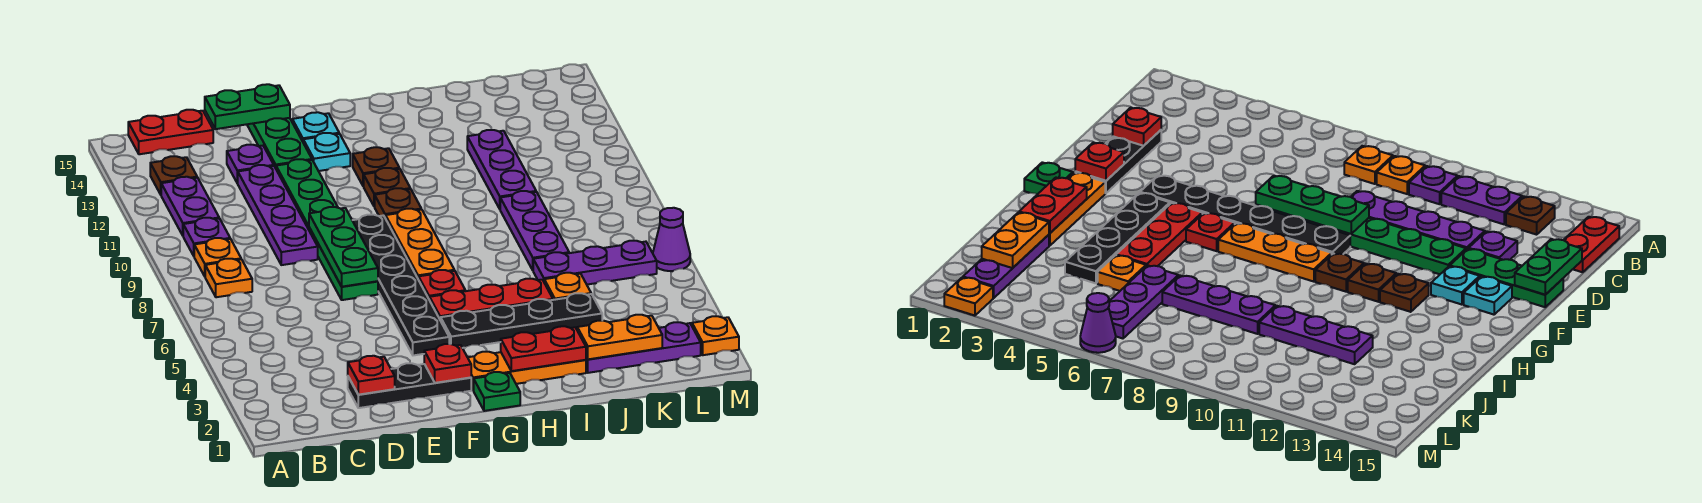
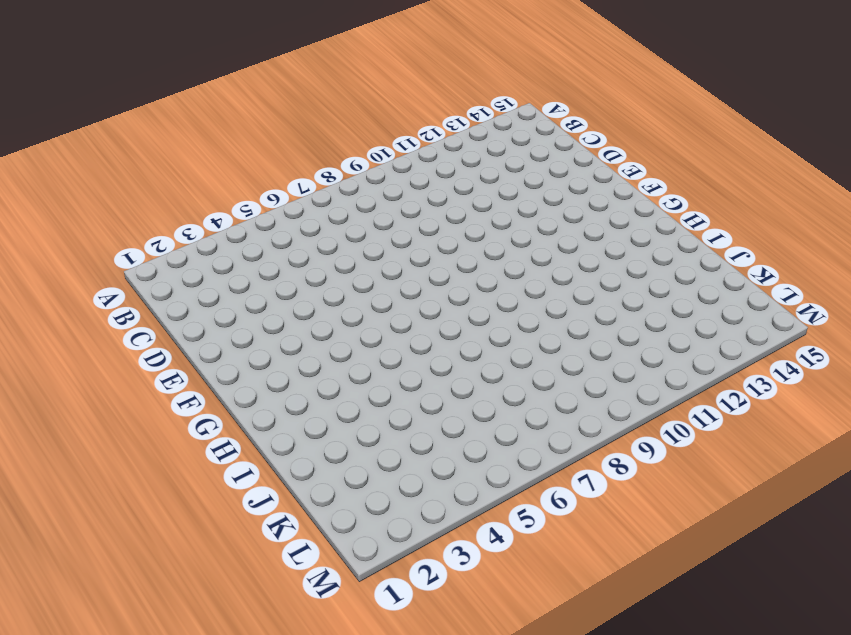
none -> orange 1x1 plate [205,259,252,297]
none -> orange 1x1 plate [194,238,241,276]
none -> purple 1x1 plate [183,218,230,256]
none -> purple 1x2 plate [161,177,219,235]

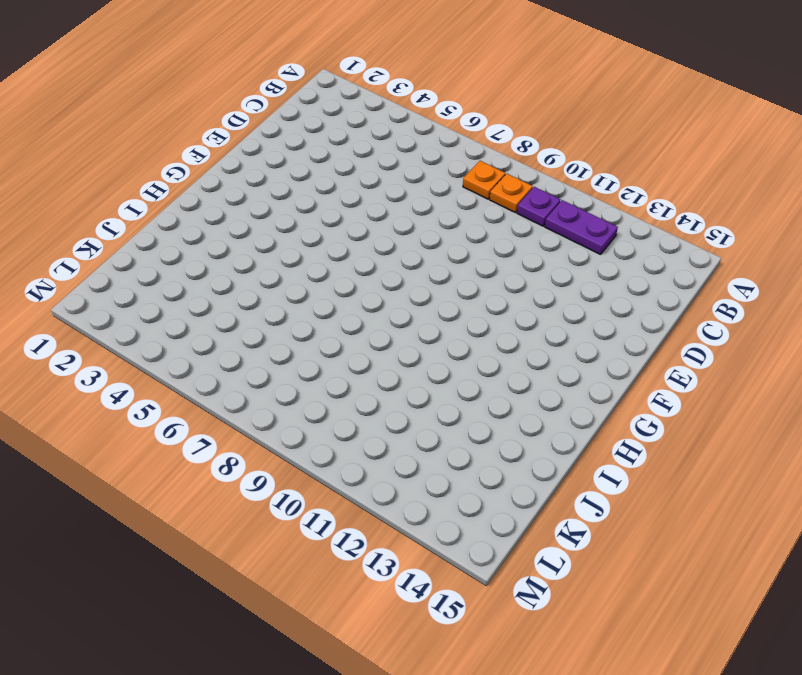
none -> brown 1x1 plate [150,156,197,194]
none -> red 1x2 plate [128,110,213,154]
none -> black 1x3 plate [348,363,471,408]
none -> purple 1x4 plate [237,165,318,265]

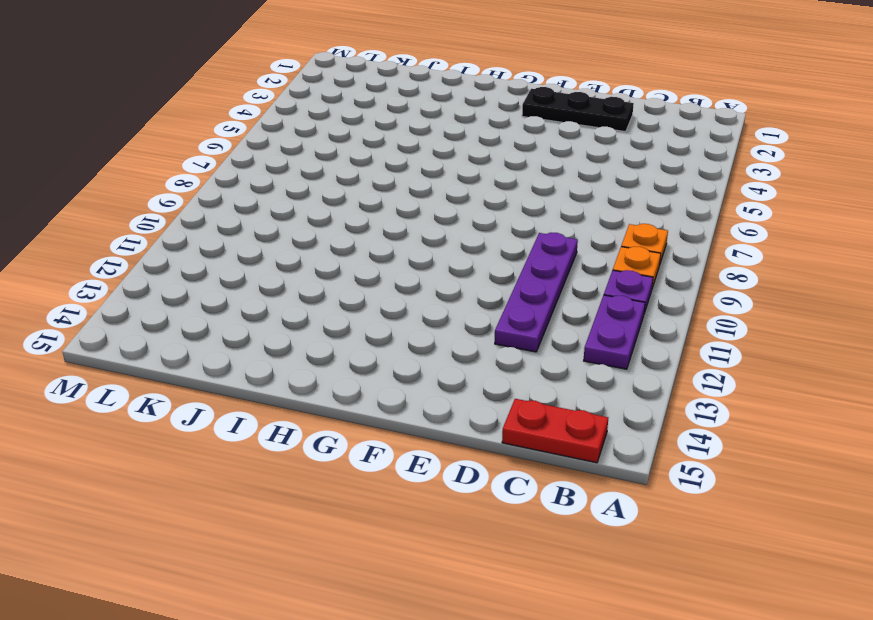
none -> brown 1x1 plate [150,156,197,194]
none -> purple 1x1 plate [227,145,274,183]
none -> green 1x6 plate [276,159,378,300]
none -> green 1x3 plate [247,118,312,168]

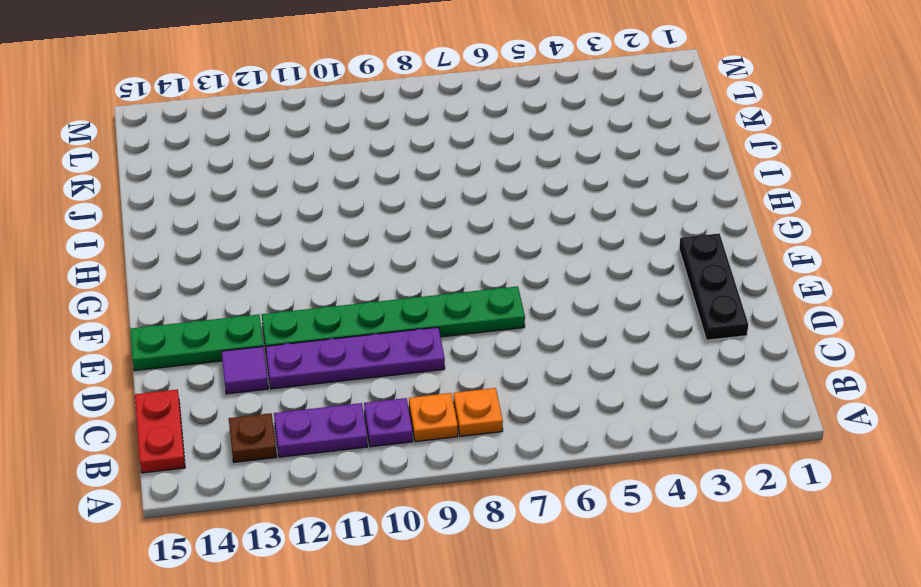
purple 1x1 tile [221,347,268,394] -> purple 1x1 plate [227,145,274,183]
none -> black 1x6 plate [352,215,449,355]
none -> cyan 1x1 plate [303,133,350,171]
none -> cyan 1x1 plate [292,112,339,141]
none -> green 1x1 plate [474,372,520,411]

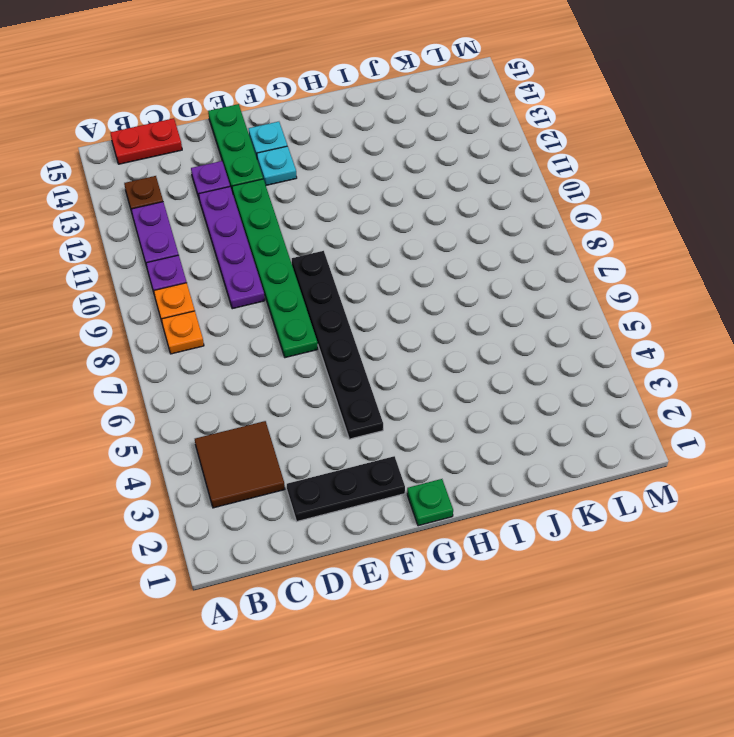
brown 2x2 tile [195,421,285,508] -> none
none -> orange 1x3 plate [468,352,586,390]
none -> black 1x4 plate [441,293,602,348]
none -> red 1x3 plate [430,279,553,321]
none -> red 1x1 plate [419,270,465,300]

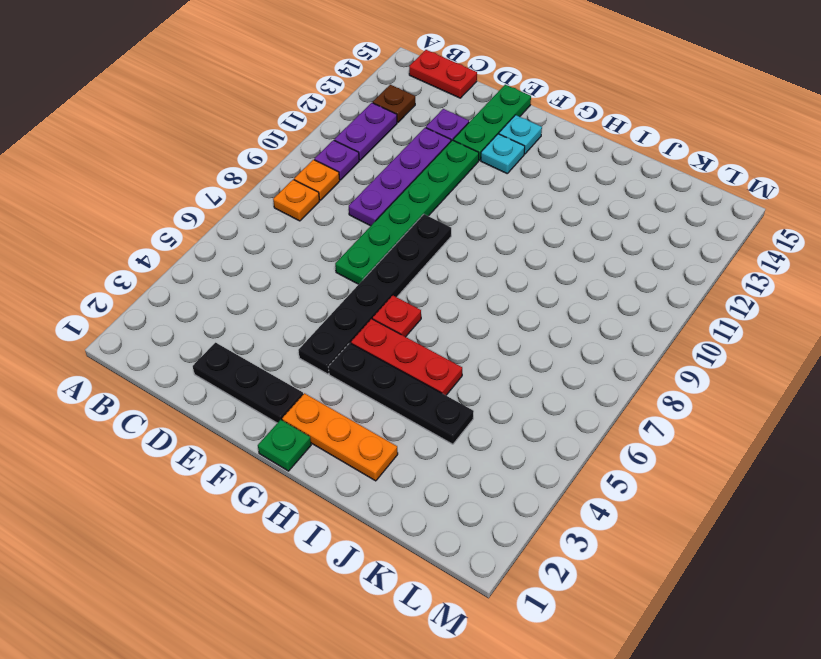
none -> orange 1x3 plate [386,209,454,280]
none -> brown 1x1 plate [375,188,421,218]
none -> brown 1x1 plate [364,168,410,207]
none -> brown 1x1 plate [353,147,399,186]

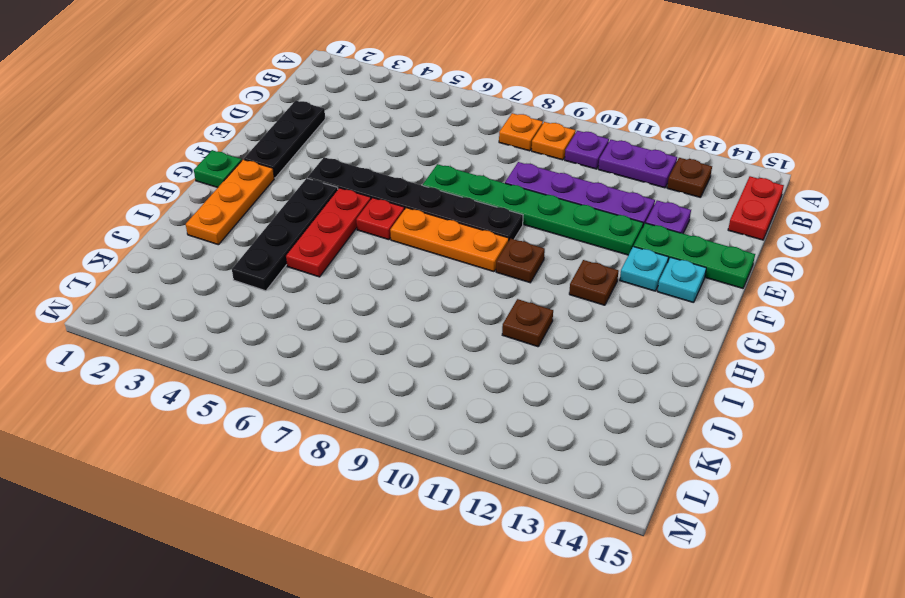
brown 1x1 plate [502,299,553,347] -> brown 1x1 plate moved to [364,168,410,207]
none -> purple 1x3 plate [586,322,701,373]
none -> orange 1x1 plate [544,273,591,300]
none -> purple 1x3 plate [533,241,657,285]
none -> purple 1x3 plate [500,191,569,270]

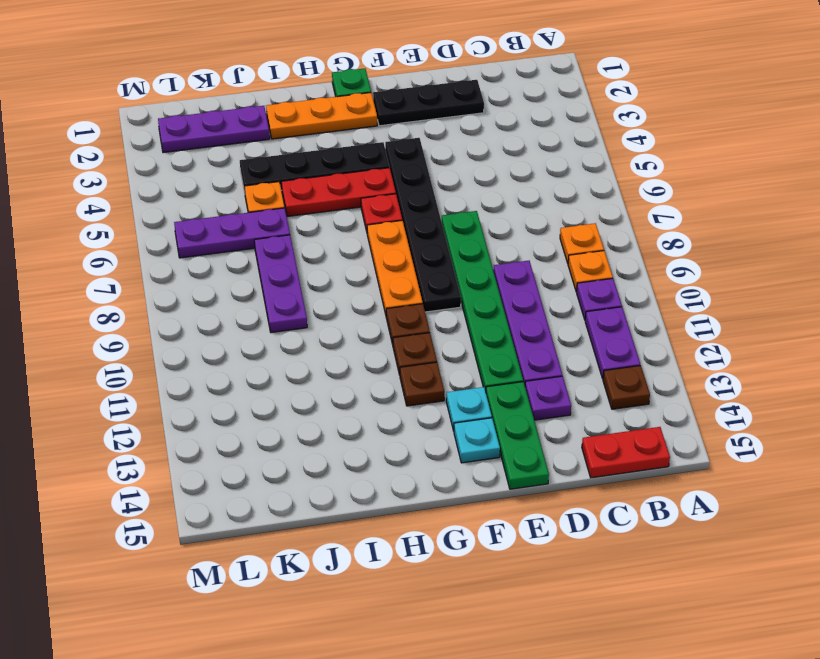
none -> purple 1x3 plate [467,130,536,209]
none -> orange 1x1 plate [692,316,739,355]
none -> purple 1x1 cone [653,208,690,271]
none -> red 1x1 plate [348,356,395,395]

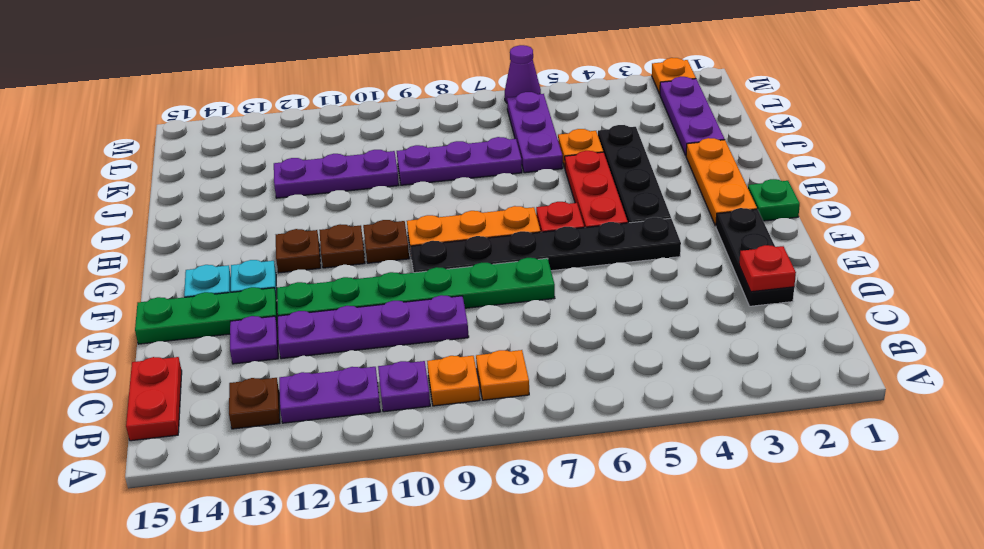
none -> green 1x2 plate [205,84,290,129]
none -> green 1x3 plate [309,207,378,287]
none -> red 1x1 plate [424,344,471,383]
none -> red 1x2 plate [501,326,586,371]

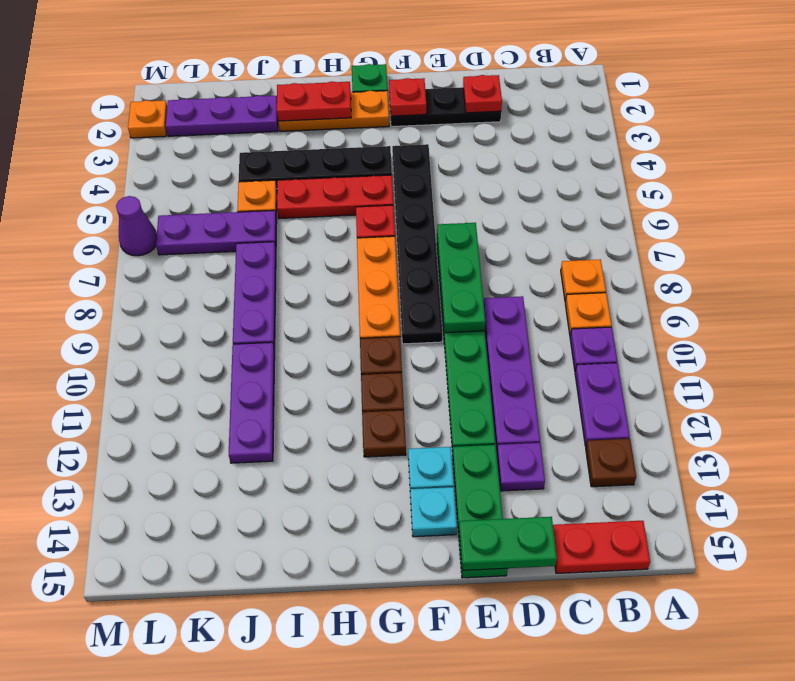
none -> orange 1x2 plate [577,315,662,359]

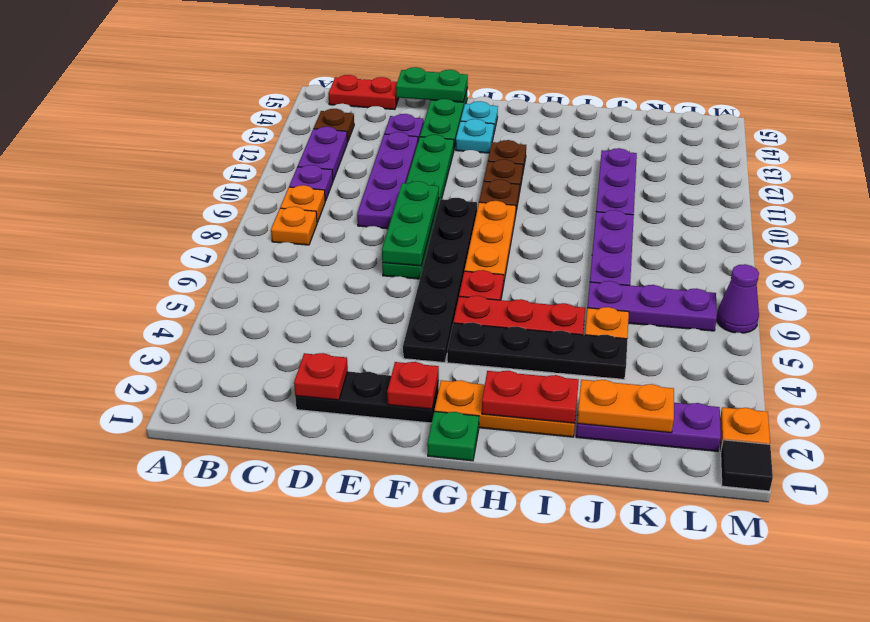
black 1x1 tile [721,440,773,491] -> none

